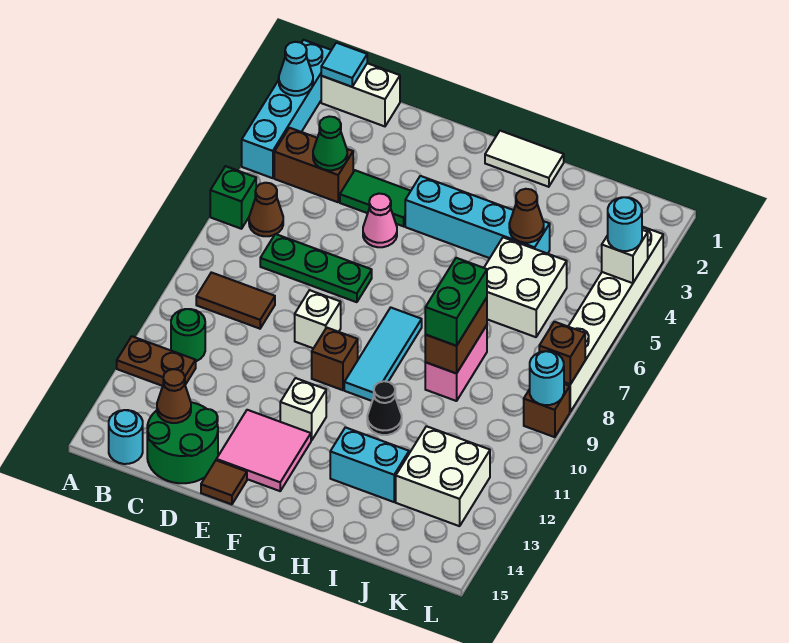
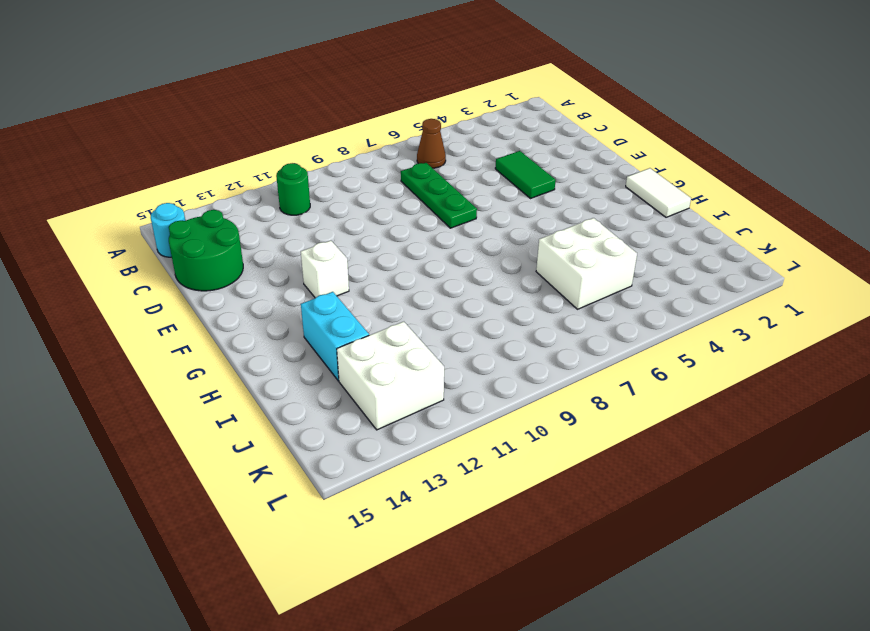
none -> cyan 1x4 brick [242,40,331,178]
none -> green 1x1 brick [210,166,256,229]
none -> brown 1x2 plate [117,336,196,386]
none -> white 1x2 brick [321,63,400,126]

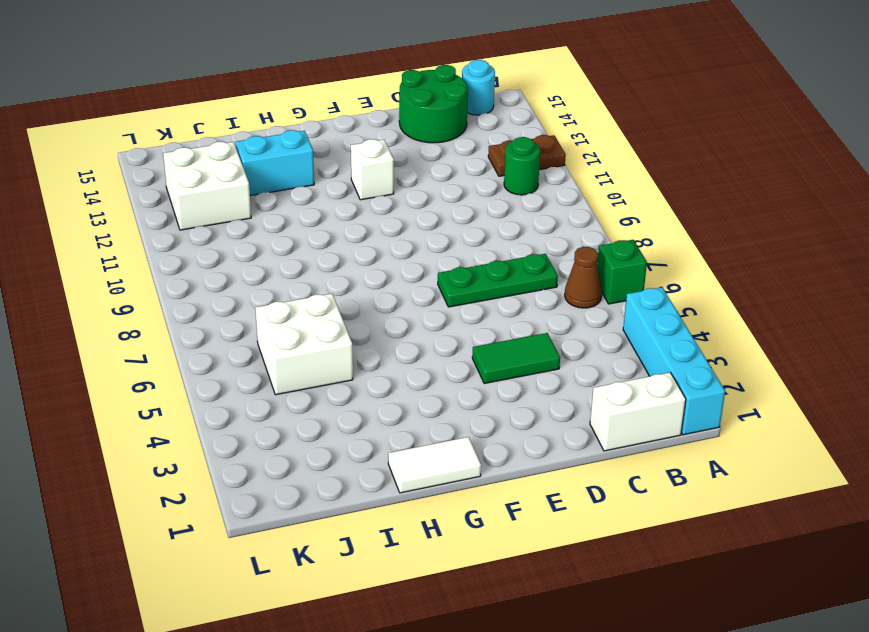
none -> brown 1x2 brick [274,128,353,202]
none -> brown 1x2 tile [196,272,275,329]
none -> pink 1x1 cone [363,194,397,247]
none -> white 1x1 brick [295,290,341,348]

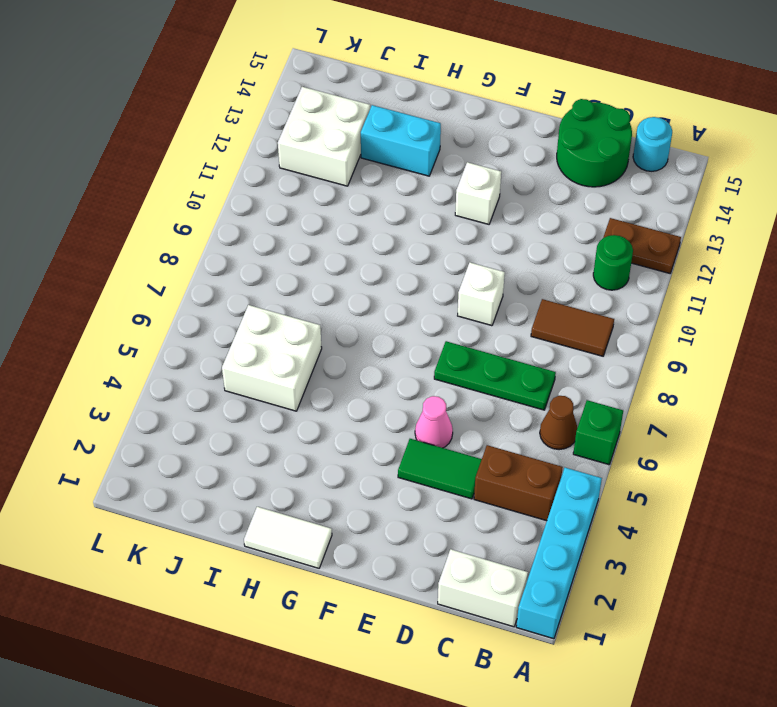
none -> pink 2x2 tile [216,410,311,491]
none -> brown 1x1 tile [201,460,247,504]
none -> cyan 1x4 brick [405,176,550,258]
none -> brown 1x1 brick [312,328,358,390]

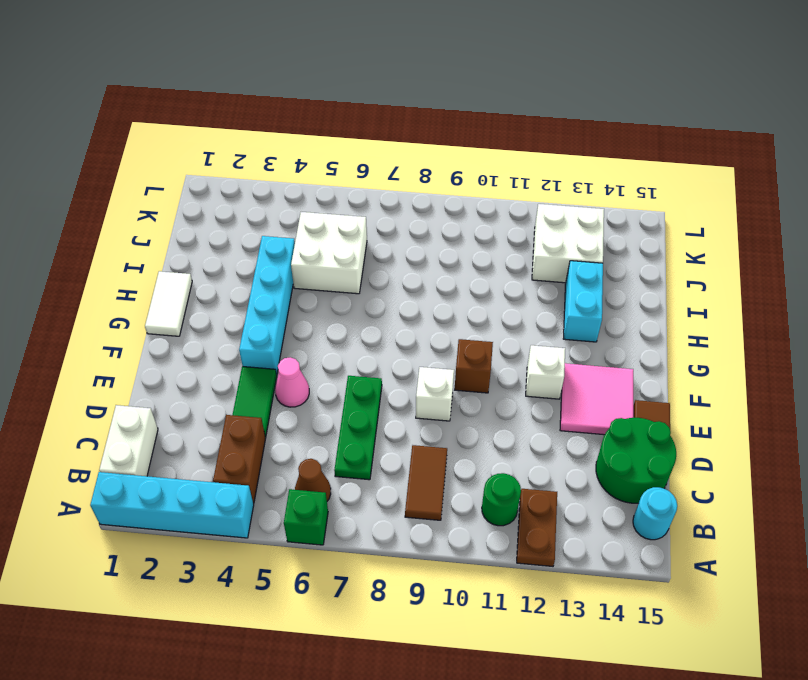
none -> cyan 1x3 tile [344,308,422,401]
none -> black 1x1 cone [367,381,402,435]
none -> pink 1x2 brick [425,325,487,401]
none -> white 1x6 brick [564,227,663,412]

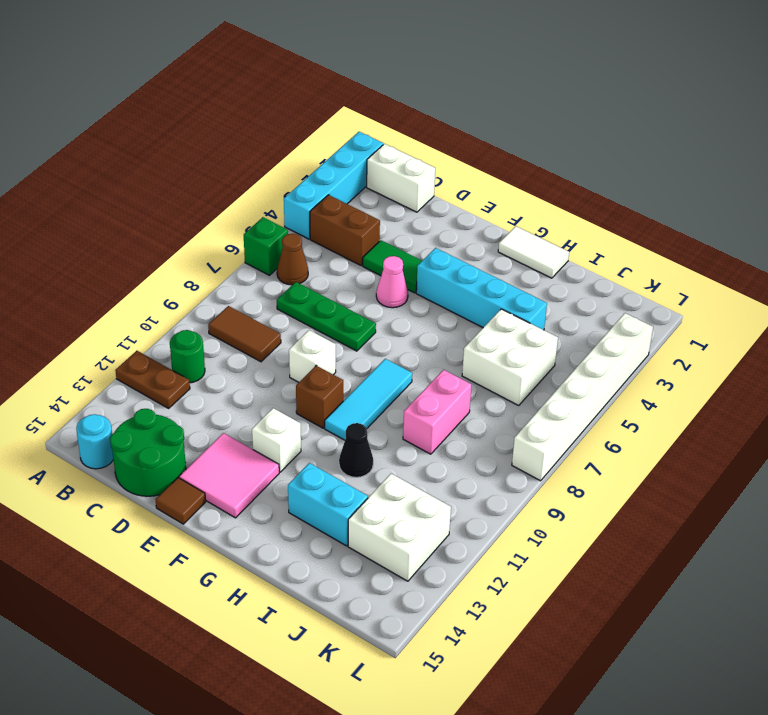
none -> brown 1x1 brick [524,384,570,437]
none -> cyan 1x1 cone [279,42,313,96]
none -> cyan 1x1 tile [321,43,367,87]
none -> green 1x1 cone [313,116,347,170]

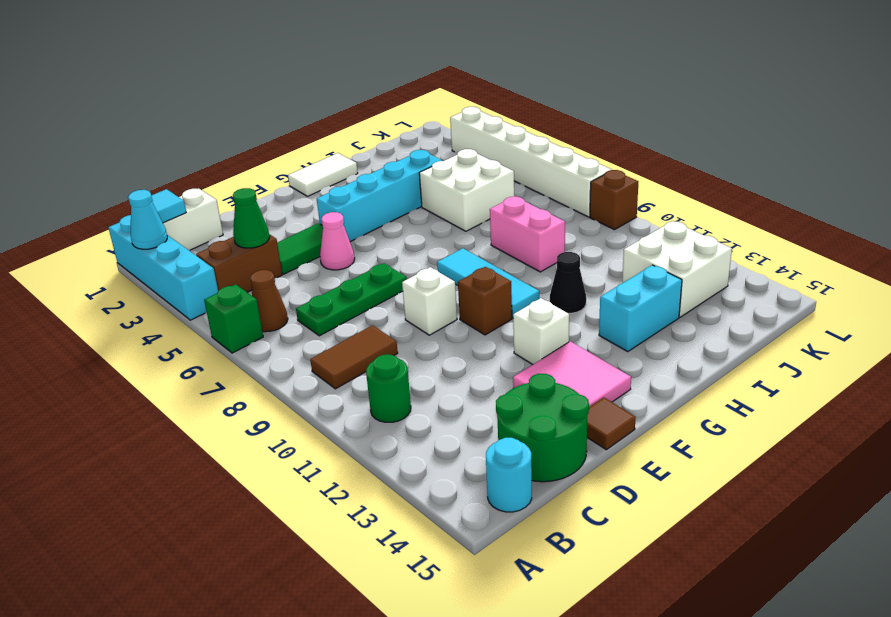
none -> brown 1x2 plate [117,336,196,386]
none -> brown 1x1 cone [157,369,191,423]
none -> brown 1x1 cone [509,189,544,243]
none -> brown 1x2 brick [425,298,487,373]

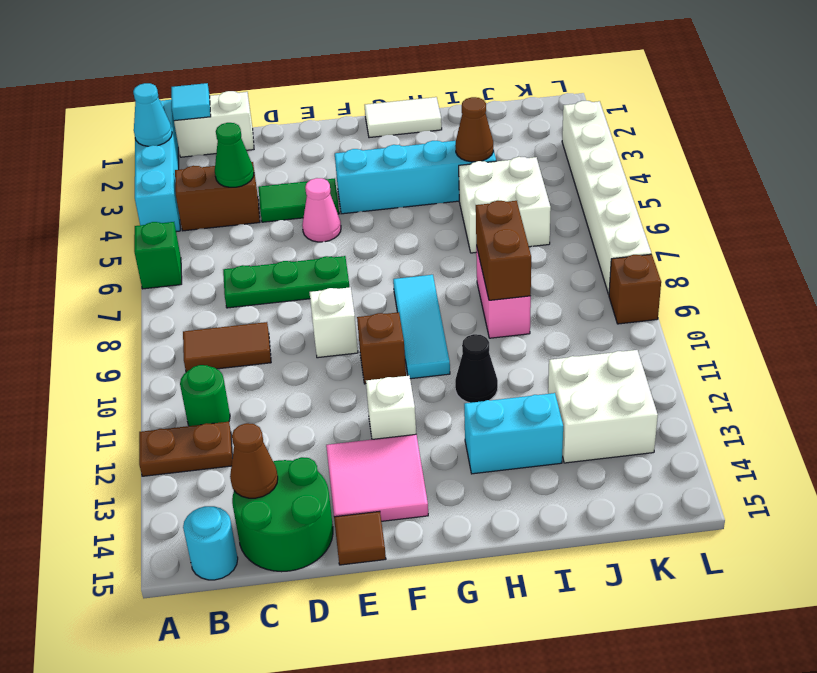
none -> brown 1x1 cone [249,183,283,236]
none -> white 1x1 brick [602,230,648,283]
none -> brown 1x1 brick [539,322,585,384]
none -> cyan 1x1 round brick [530,351,564,405]

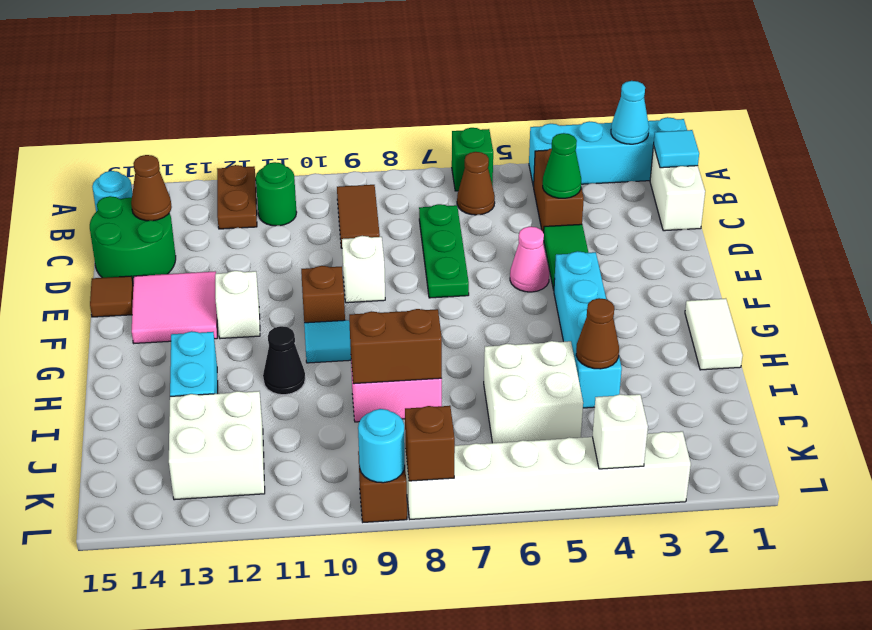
none -> green 1x2 brick [425,258,487,346]
none -> cyan 1x1 round brick [608,197,642,251]

